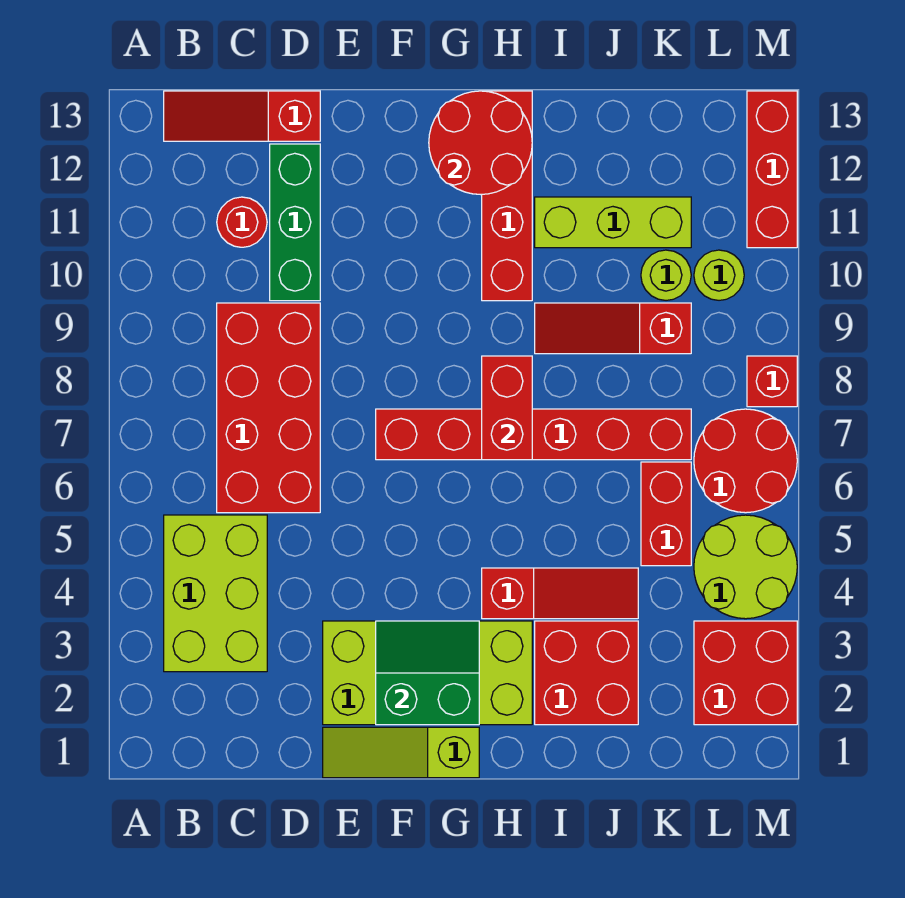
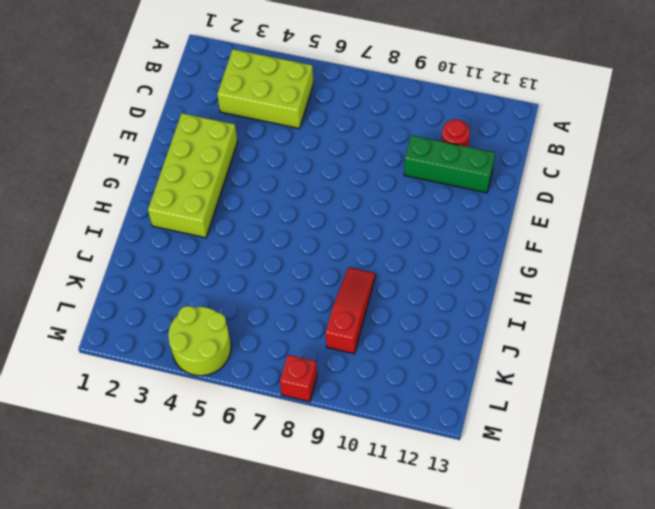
none -> red 1x3 slope [164,91,320,141]
none -> red 2x4 brick [217,303,320,513]
none -> lime 1x3 slope [323,727,479,778]

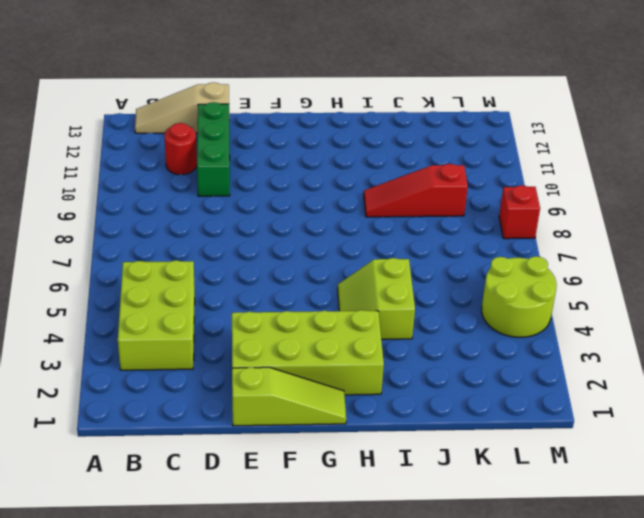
tan 1x3 slope [135,82,229,133] -> red 1x3 slope [164,91,320,141]
lime 1x3 slope [232,367,346,426] -> lime 1x3 slope turned to [323,727,479,778]
lime 2x2 slope [338,258,415,339] -> red 1x3 slope [482,568,638,619]
none -> red 2x4 brick [217,303,320,513]
none -> red 1x6 brick [376,409,691,460]
none -> red 1x4 brick [482,91,532,301]

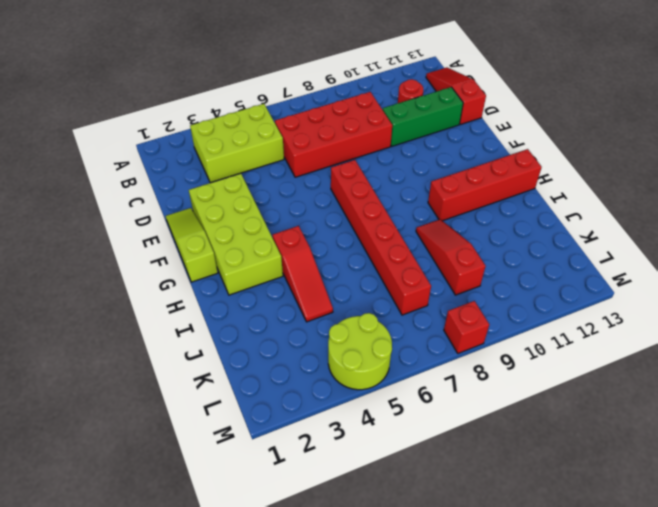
none -> red 2x2 brick [535,621,638,725]
none -> lime 1x3 brick [535,197,691,248]
none -> red 1x2 brick [641,462,691,566]

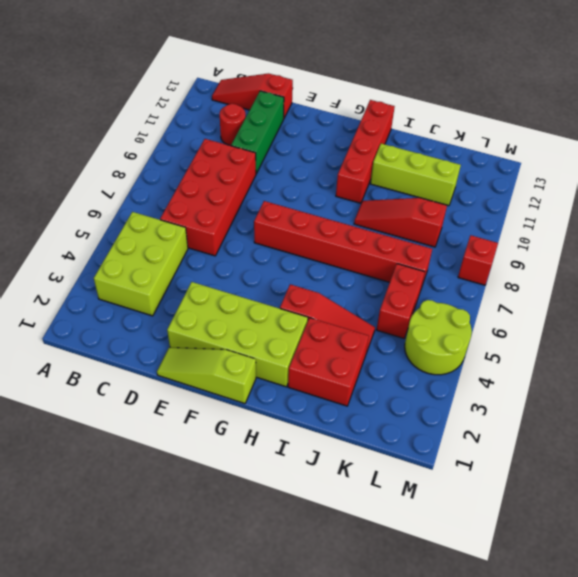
none -> lime 1x1 round brick [641,250,691,300]
none -> red 2x2 brick [694,621,797,725]
none -> red 2x2 round brick [694,409,797,513]

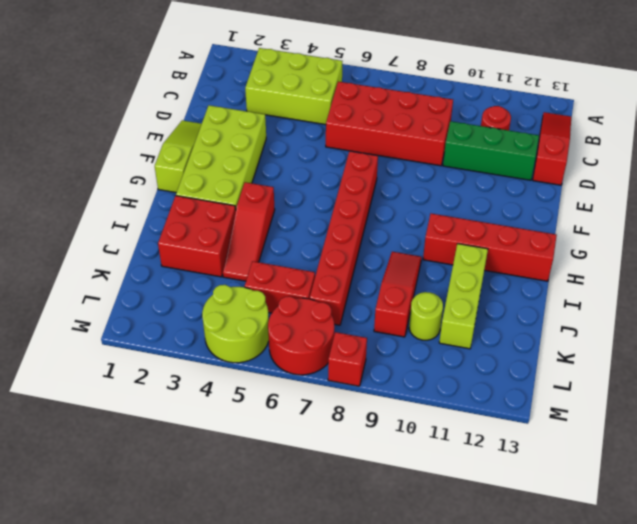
none -> red 2x2 brick [694,621,797,725]
none -> lime 1x1 round brick [694,250,744,300]
none -> red 1x3 brick [747,91,797,248]

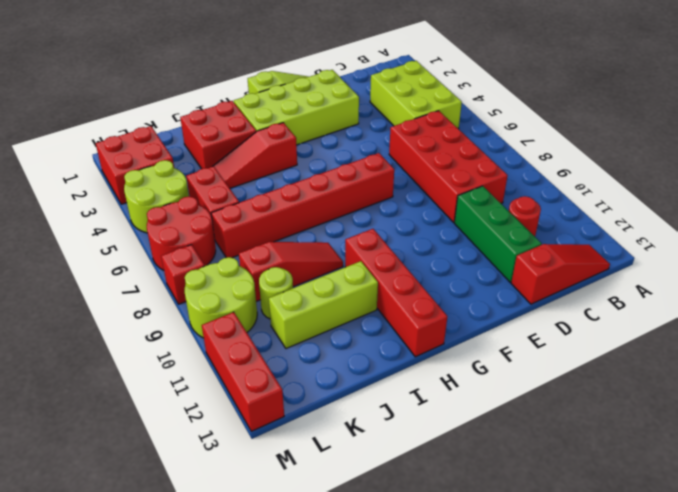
lime 2x2 round brick [185,257,257,338] -> lime 1x1 round brick [694,250,744,300]
none -> green 2x2 slope [376,621,479,725]
none -> red 2x2 round brick [429,91,532,194]
none -> red 1x2 brick [482,356,532,460]

